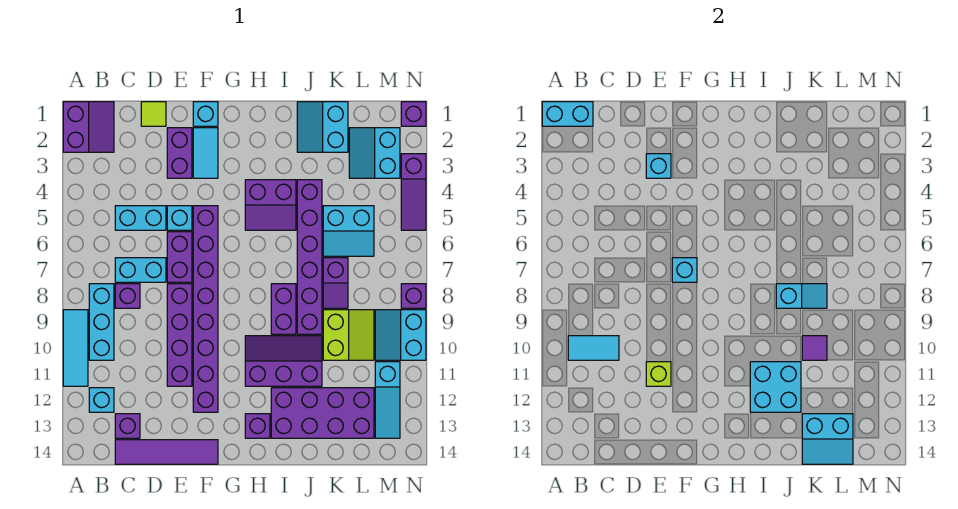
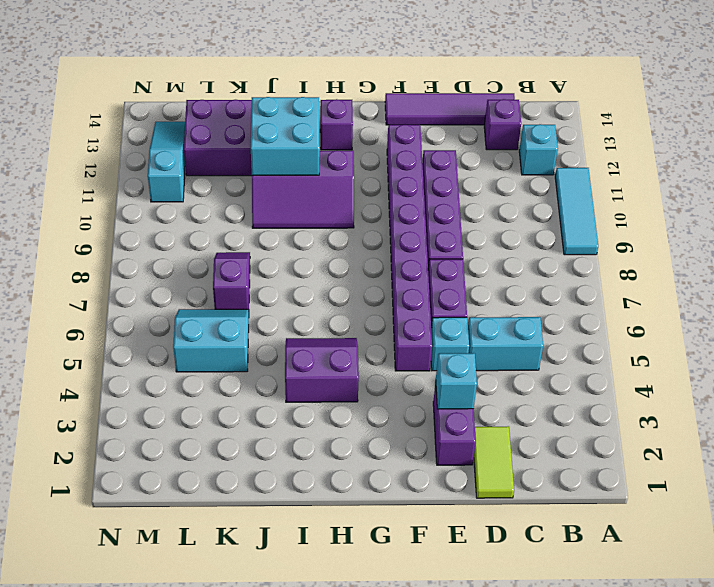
lime 1x2 tile [474,426,514,498] -> lime 1x1 tile [141,102,166,126]
none -> purple 2x2 slope [63,102,114,152]
none -> cyan 1x3 brick [89,284,114,360]
none -> cyan 1x2 brick [115,258,166,282]
none -> purple 1x1 brick [115,284,140,308]

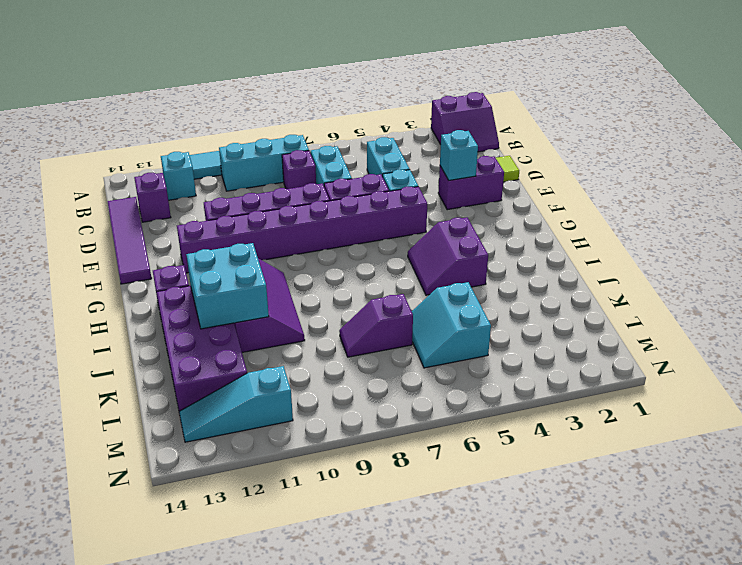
none -> cyan 1x1 brick [193,102,218,126]
none -> cyan 1x2 tile [193,128,218,178]
none -> purple 1x2 brick [271,284,296,334]
none -> cyan 2x2 slope [297,102,348,152]

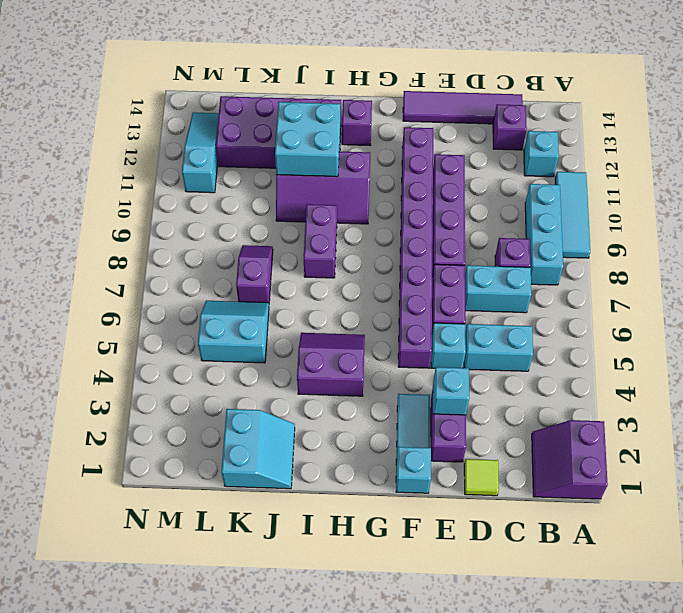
none -> purple 1x6 brick [297,180,322,334]
none -> lime 2x2 slope [323,310,374,360]
none -> cyan 2x2 slope [349,128,400,178]
none -> cyan 2x2 slope [375,310,426,360]

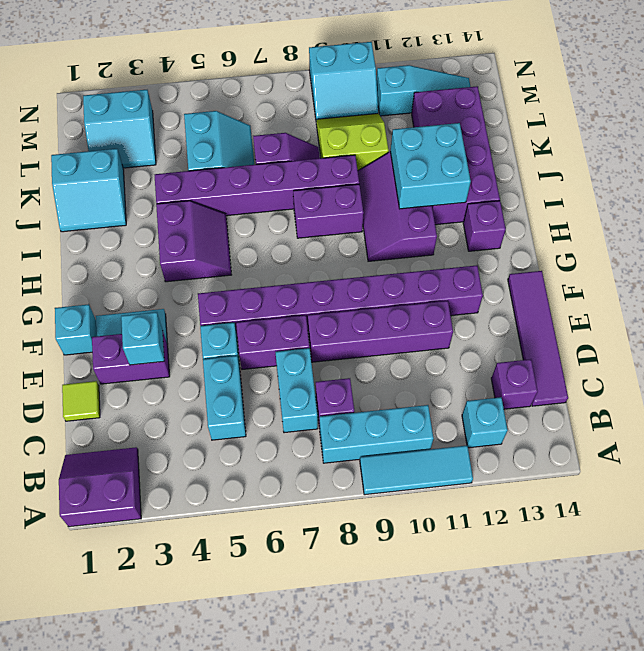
none -> purple 1x1 brick [401,102,426,126]
none -> purple 1x3 slope [401,154,426,230]
none -> purple 1x1 brick [401,284,426,308]
none -> cyan 1x2 brick [542,102,593,126]

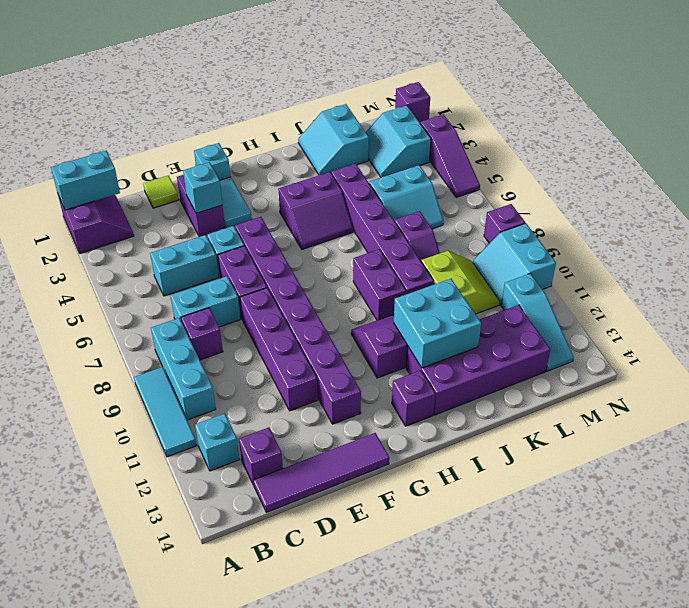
none -> cyan 1x2 tile [568,336,619,360]
none -> lime 1x1 brick [646,362,671,386]
none -> cyan 1x1 brick [672,258,697,282]
none -> cyan 1x2 slope [776,284,827,308]

